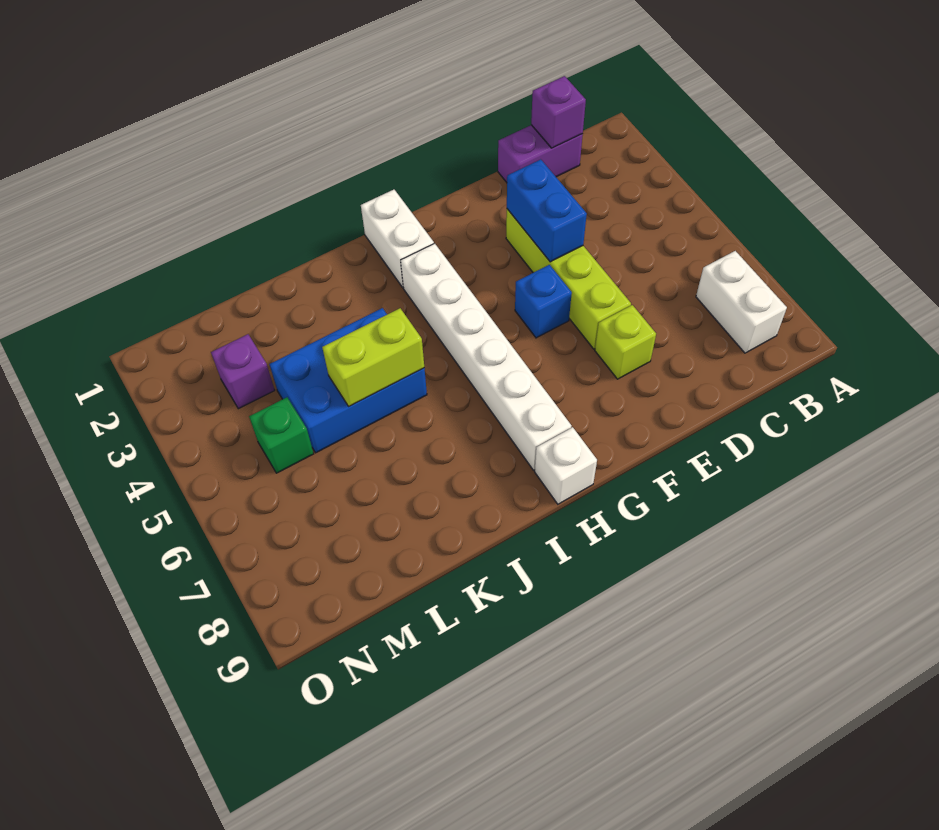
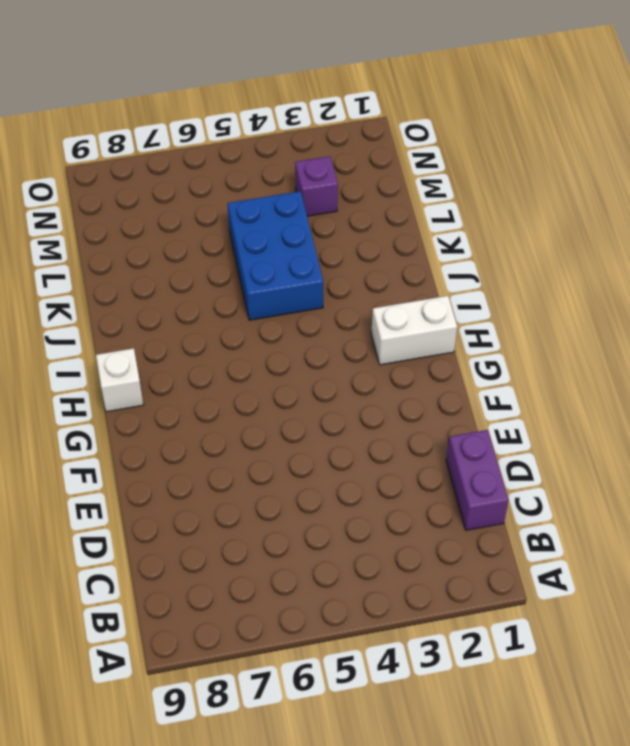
none -> white 1x2 brick [696,251,787,353]
none -> lime 1x4 brick [506,209,631,349]
none -> lime 1x1 brick [595,305,656,379]

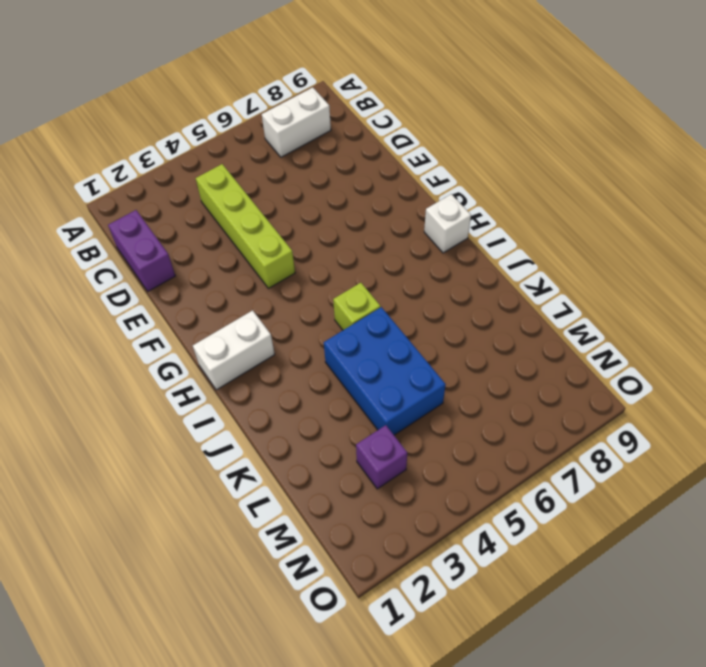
lime 1x4 brick [196,164,295,288] -> lime 1x4 brick turned to [506,209,631,349]
lime 1x1 brick [333,283,380,330] -> lime 1x1 brick moved to [595,305,656,379]
none -> blue 1x1 brick [515,265,572,338]
none -> white 1x6 brick [401,243,571,470]
none -> green 1x1 brick [249,397,314,473]

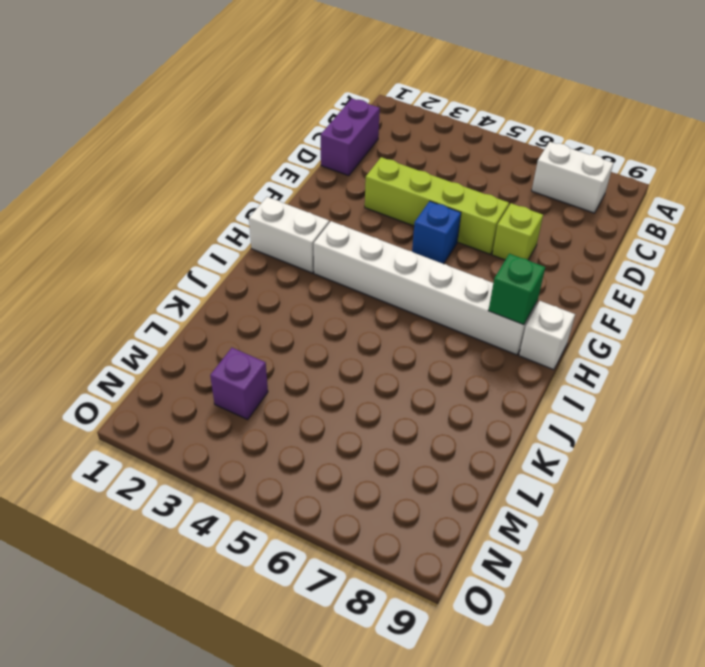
green 1x1 brick [488,254,545,325] -> green 1x1 brick moved to [249,397,314,473]
none -> blue 2x3 brick [270,308,427,453]
none -> purple 1x1 brick [531,76,586,148]
none -> blue 1x2 brick [507,159,587,262]

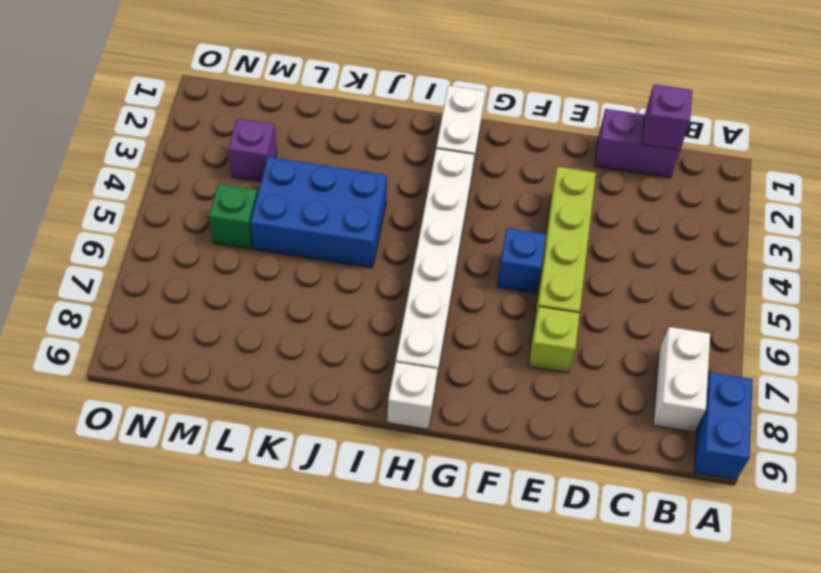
blue 1x2 brick [694,372,753,479] -> blue 1x2 brick moved to [507,159,587,262]
none -> lime 1x2 brick [322,308,424,406]

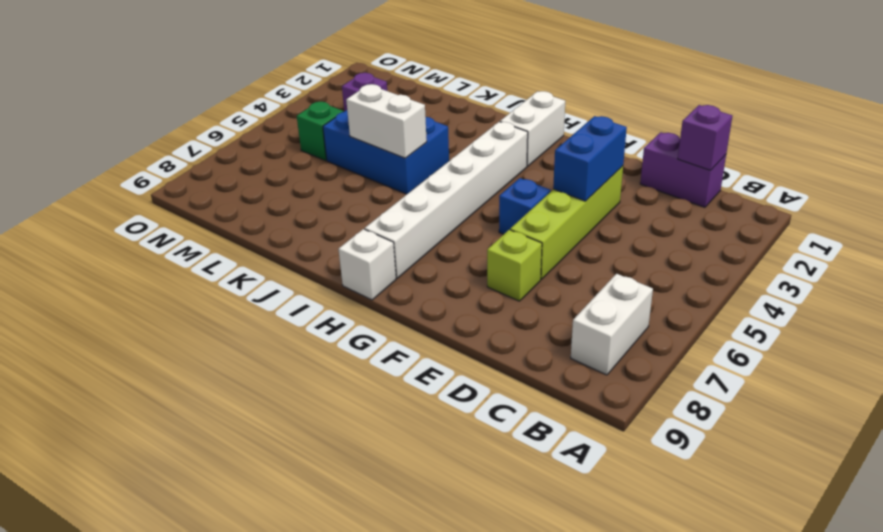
white 1x2 brick [346,84,427,158] -> lime 1x2 brick [322,308,424,406]

